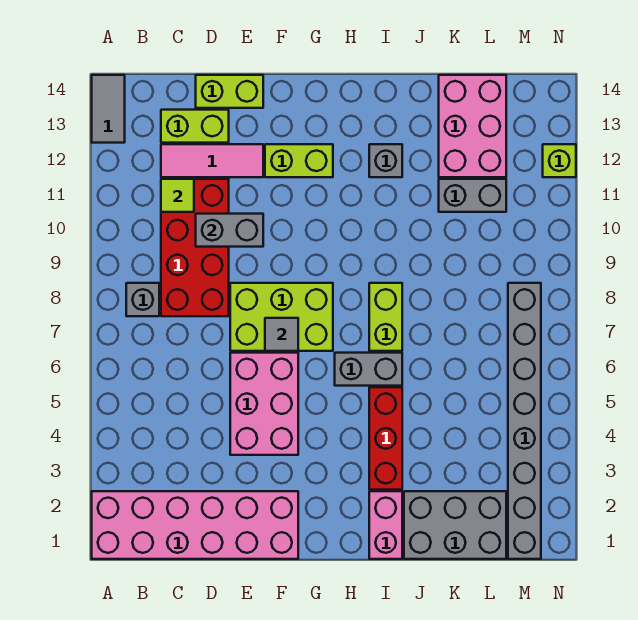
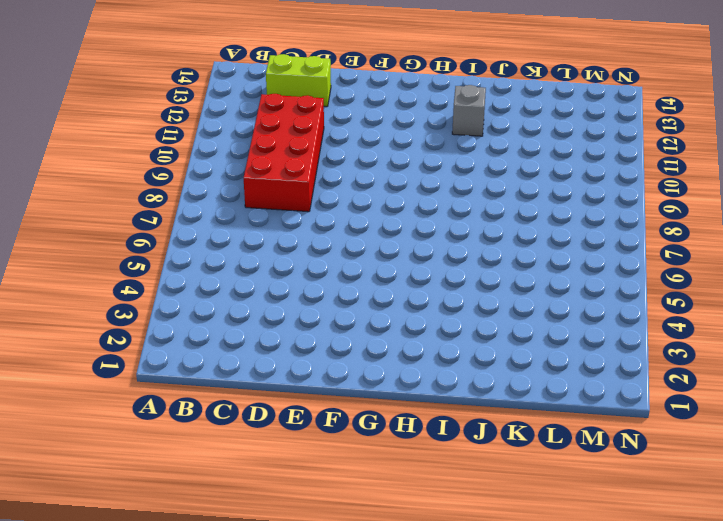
none -> pink 2x6 brick [92,491,298,559]
none -> grey 1x2 tile [92,75,125,143]
none -> grey 1x1 brick [126,283,159,316]

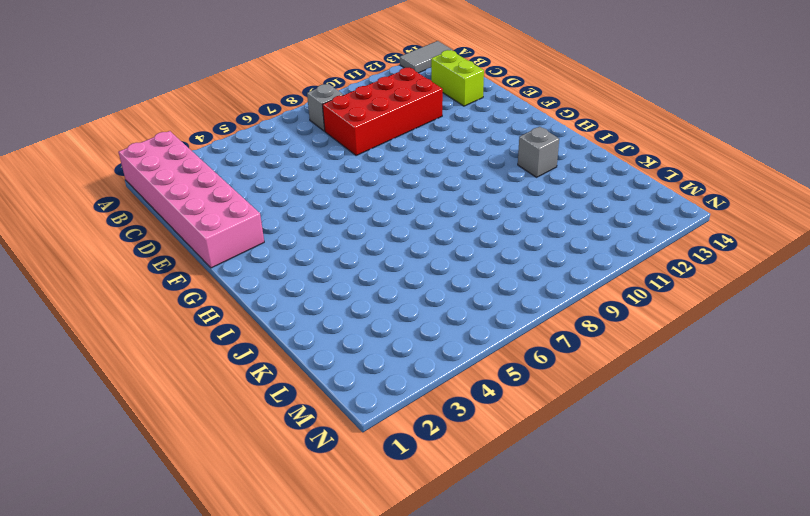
none -> pink 1x3 tile [161,144,263,177]
none -> lime 1x2 brick [196,75,263,108]
none -> pink 2x3 brick [230,353,298,455]

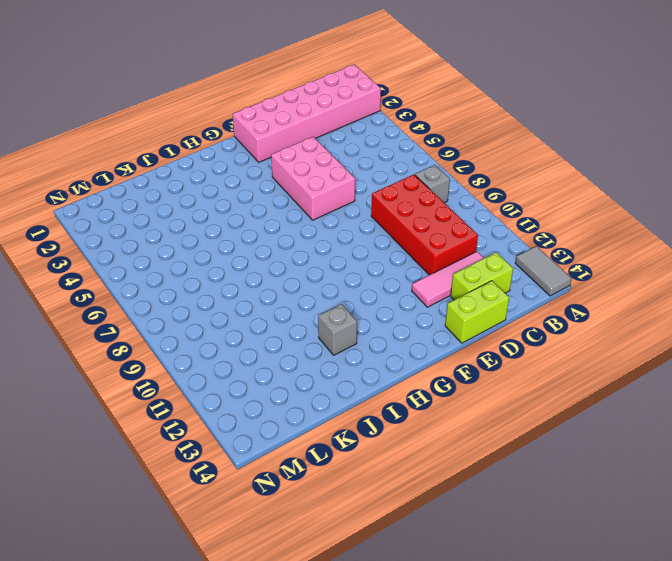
none -> lime 2x3 brick [230,283,333,351]
none -> lime 1x2 brick [265,144,333,177]
none -> grey 1x2 brick [335,353,402,386]

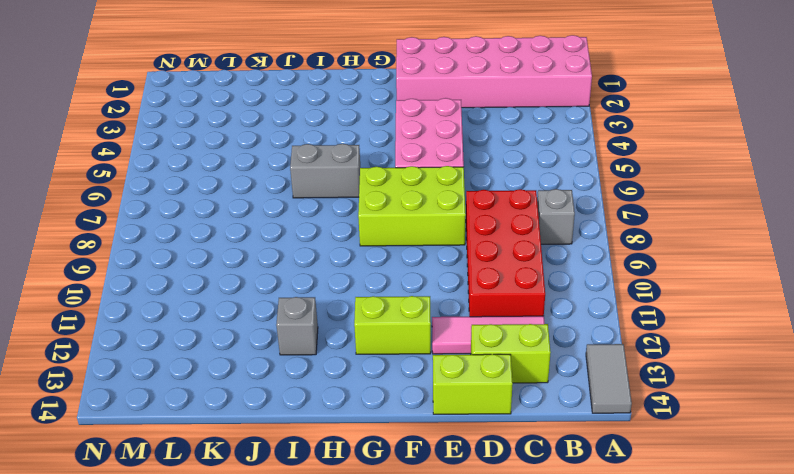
none -> pink 1x2 brick [369,491,402,559]
none -> red 1x3 brick [369,387,402,490]
none -> lime 1x2 brick [369,283,402,351]

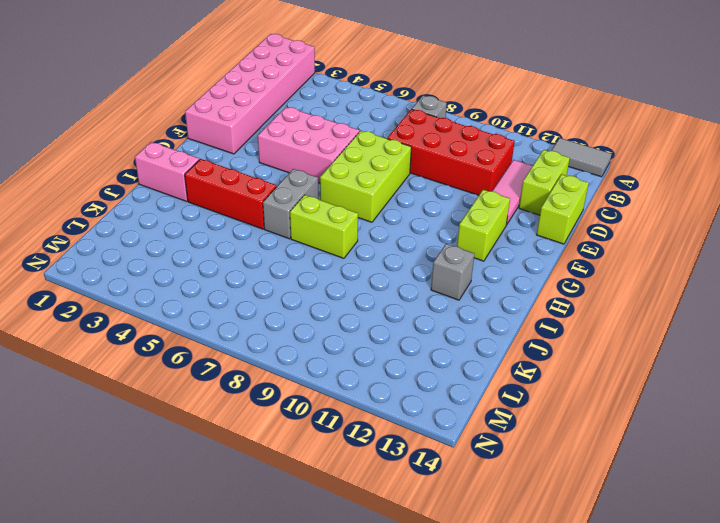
none -> grey 2x3 brick [404,491,506,559]
none -> grey 1x2 brick [439,179,506,212]
none -> pink 2x3 brick [439,75,506,177]

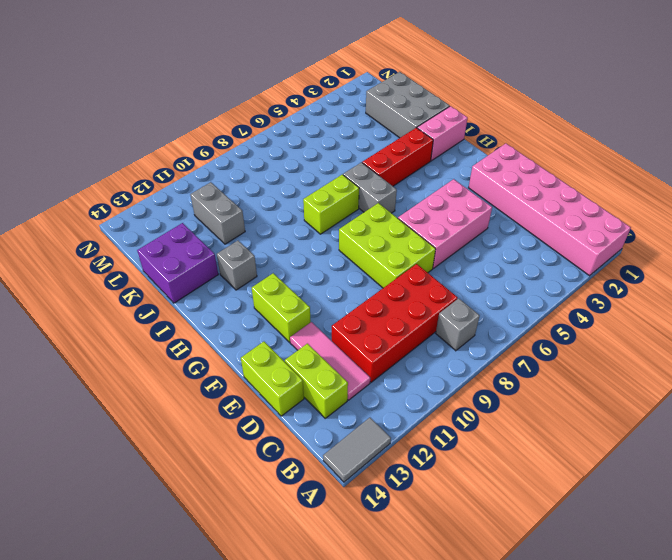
purple 2x2 brick [137,223,218,303] -> pink 2x3 brick [439,75,506,177]
none -> grey 1x8 brick [508,283,541,559]
none -> lime 1x1 brick [543,144,576,177]
none -> lime 1x1 tile [161,179,194,212]

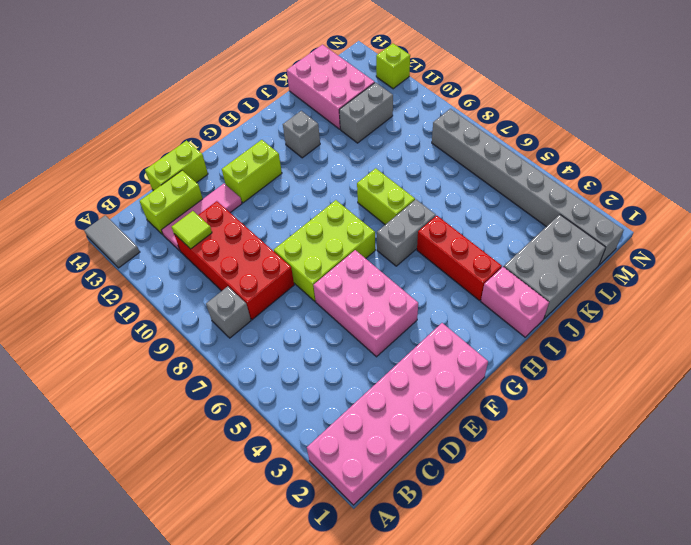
none -> grey 1x2 brick [196,214,263,247]
none -> grey 1x1 tile [265,318,298,351]

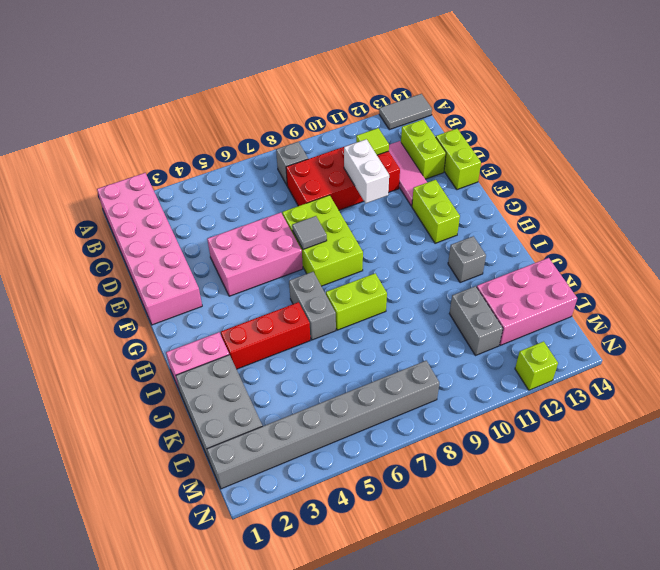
white 1x2 brick [344,139,389,203] -> grey 1x2 brick [196,214,263,247]

